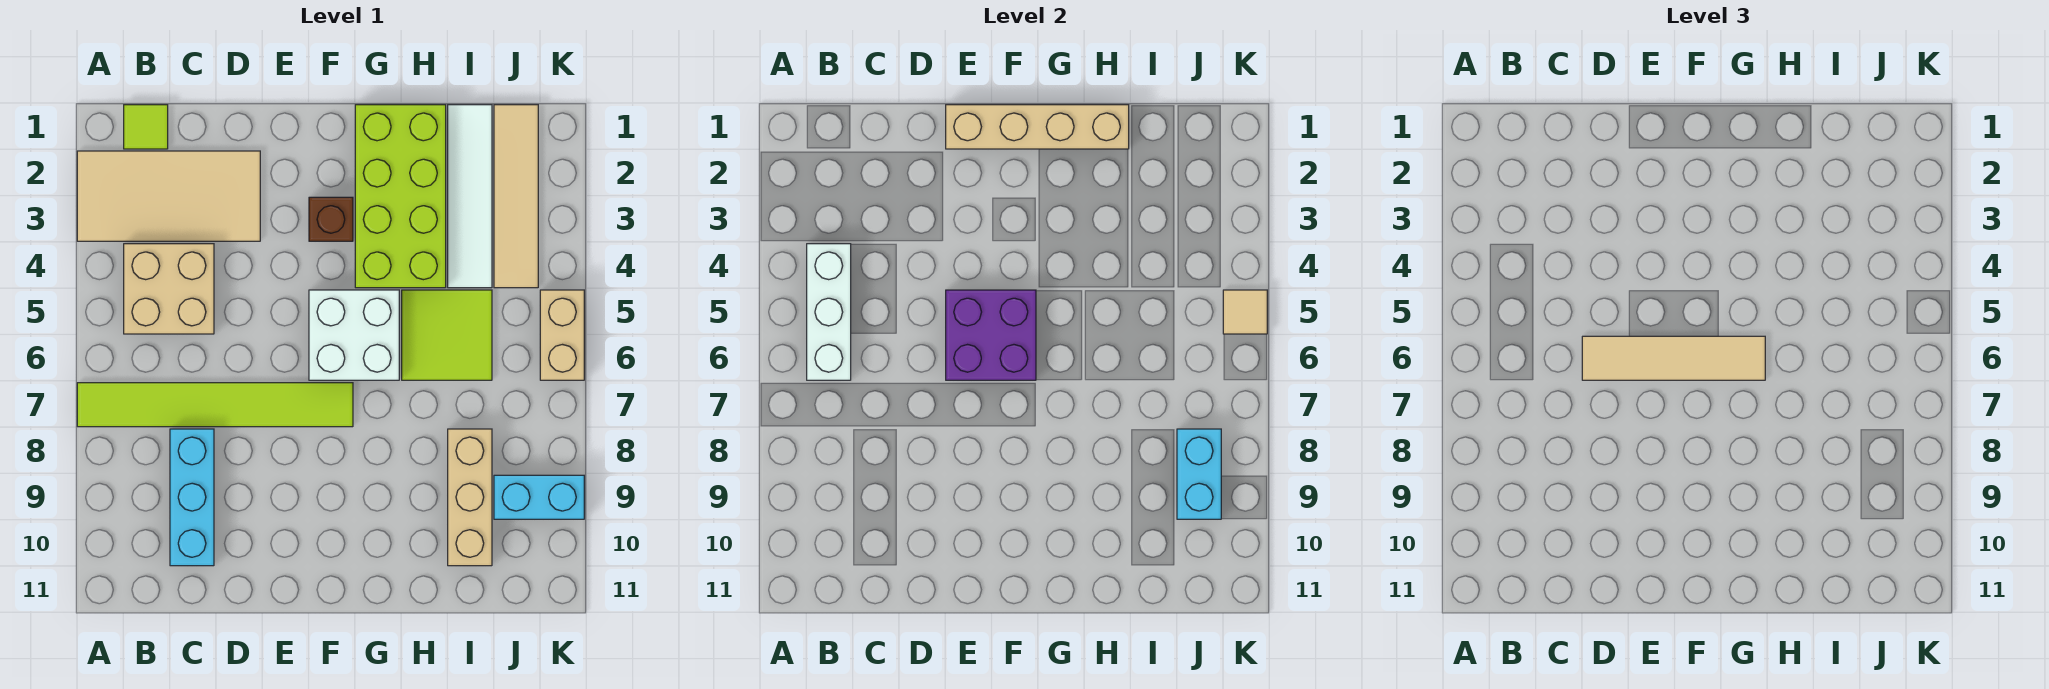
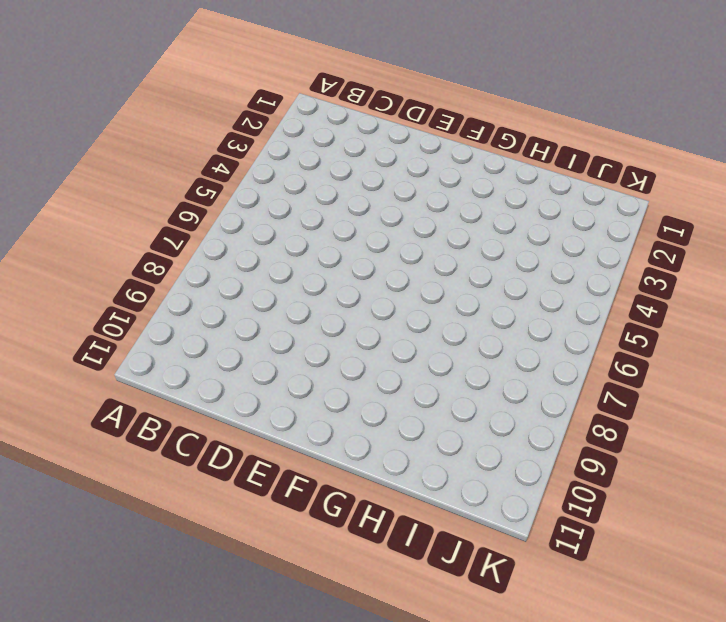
none -> tan 2x4 tile [77,151,260,241]
none -> lime 1x6 tile [77,383,353,427]
none -> lime 1x1 tile [124,105,168,149]

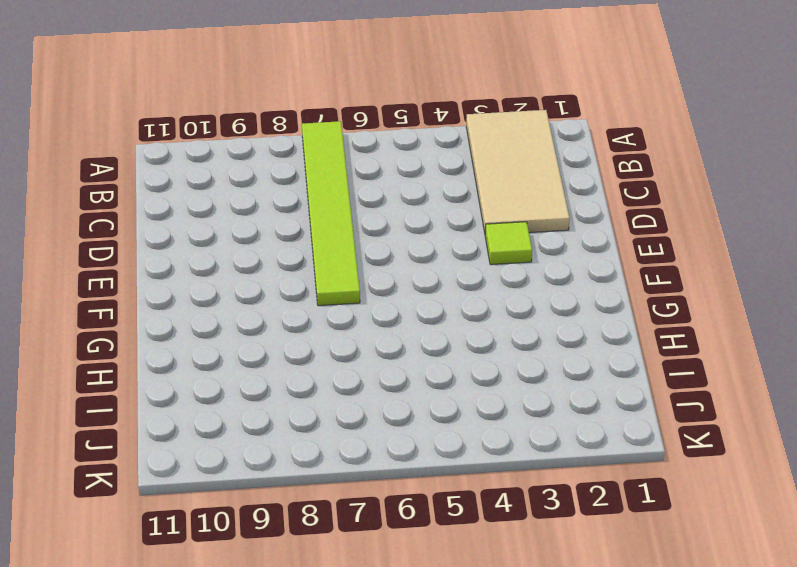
lime 1x1 tile [485,222,532,265] -> lime 1x1 tile moved to [124,105,168,149]
none -> tan 2x2 brick [124,244,214,334]
none -> cyan 1x3 brick [170,429,214,566]
none -> brown 1x1 brick [309,197,353,241]

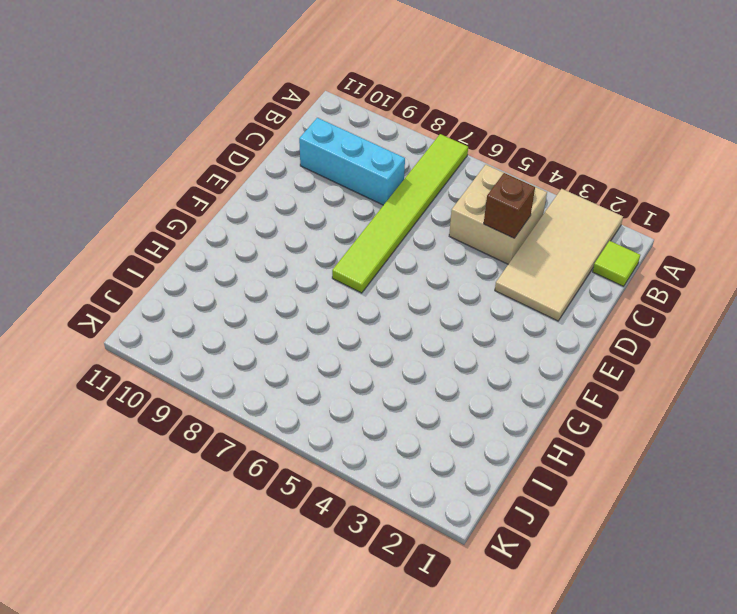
brown 1x1 brick [484,173,535,238] -> brown 1x1 brick moved to [309,197,353,241]
none -> white 2x2 brick [309,290,399,380]
none -> lime 2x4 brick [355,105,446,288]
none -> lime 2x2 tile [402,290,492,380]

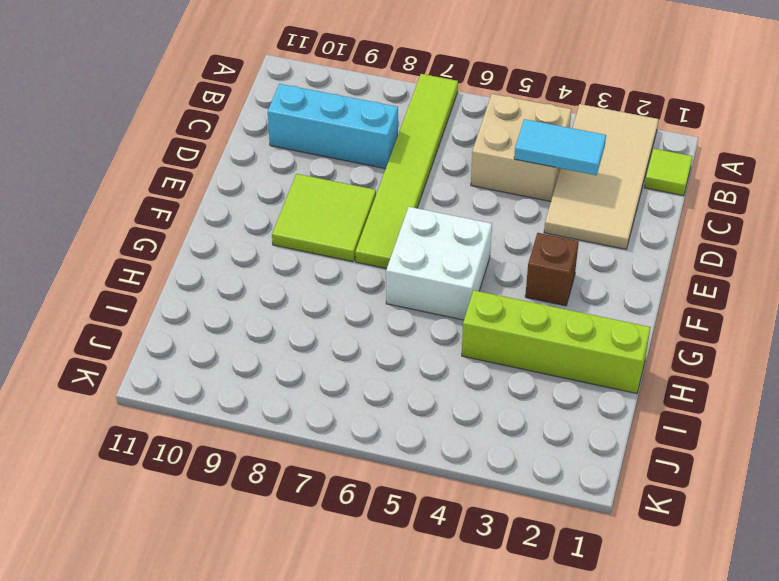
cyan 1x2 tile [514,119,606,175] -> none
lime 2x2 tile [272,174,376,262] -> lime 2x2 tile moved to [402,290,492,380]
lime 1x4 brick [462,290,651,394] -> lime 2x4 brick [355,105,446,288]
none -> white 1x4 tile [448,105,492,288]
none -> tan 1x3 brick [448,429,492,566]
none -> tan 1x4 tile [494,105,538,288]

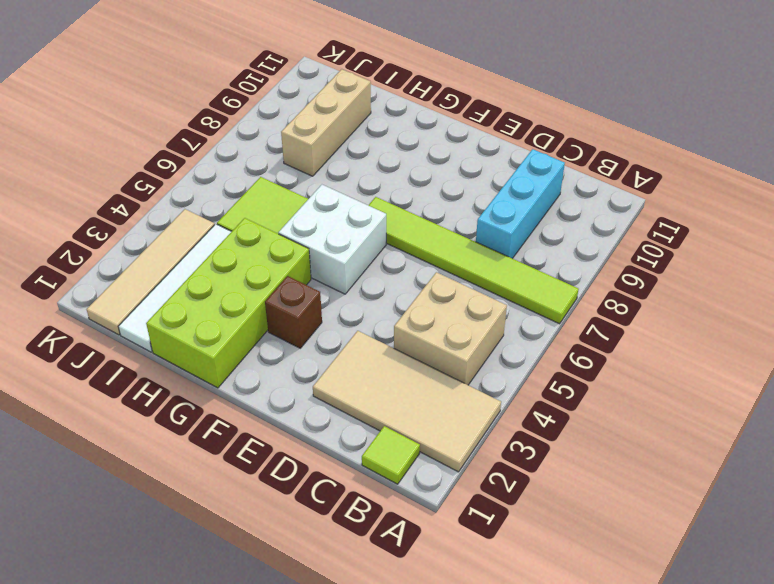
none -> cyan 1x2 brick [494,475,584,519]
none -> tan 1x2 brick [540,290,584,380]
none -> white 1x3 brick [807,244,851,380]

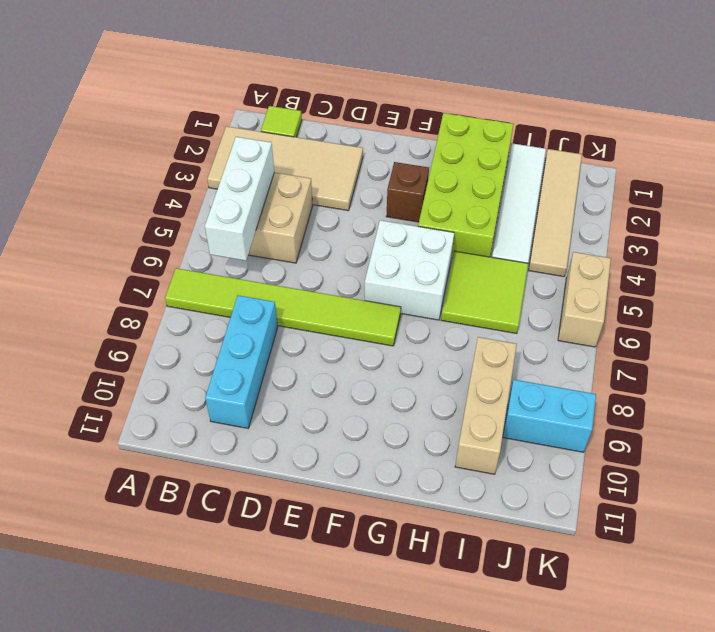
none -> tan 1x4 brick [946,105,1129,149]
none -> purple 2x2 brick [946,290,1036,380]
none -> cyan 1x2 brick [1177,429,1221,519]

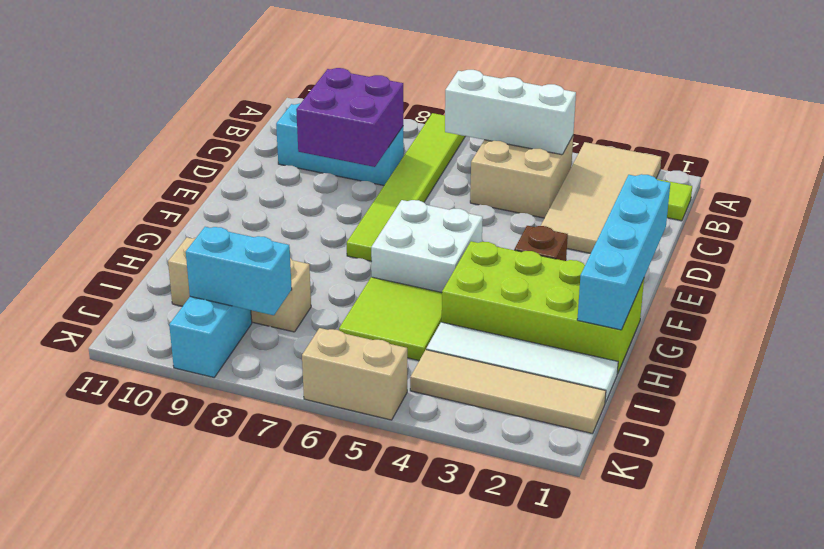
purple 2x2 brick [296,68,403,167] -> purple 2x2 brick moved to [946,290,1036,380]
cyan 1x4 brick [577,174,670,330] -> tan 1x4 brick [946,105,1129,149]
none -> tan 1x1 tile [1223,290,1267,334]
none -> tan 1x4 tile [1582,336,1765,380]

